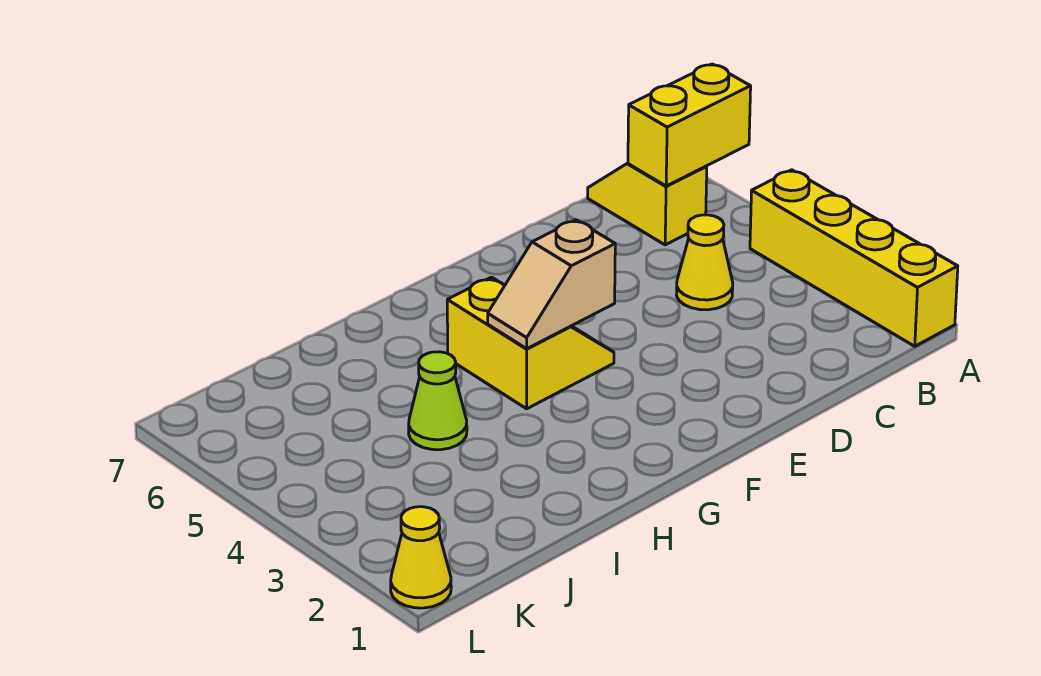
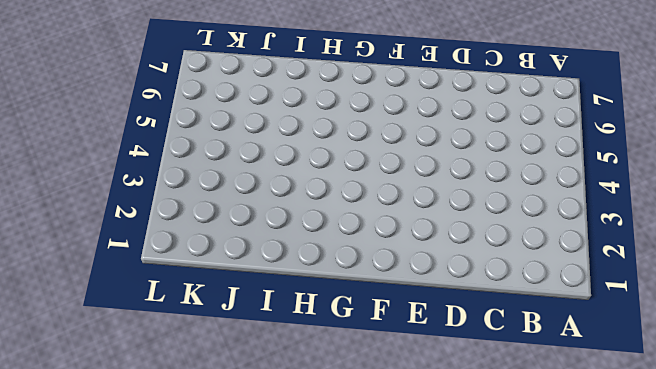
none -> yellow 1x4 brick [750,170,958,346]
none -> yellow 1x2 slope [588,163,707,245]

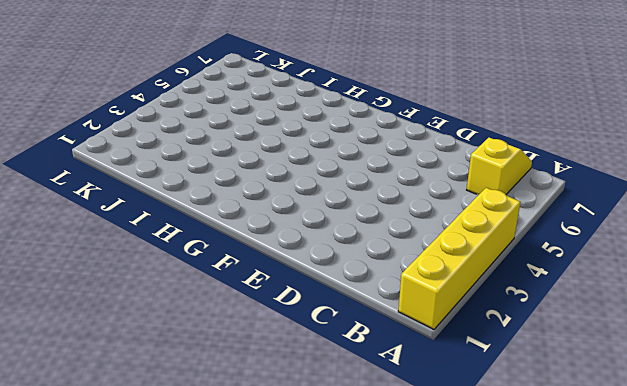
none -> yellow 1x1 cone [676,215,733,310]
none -> yellow 2x2 slope [447,277,614,409]

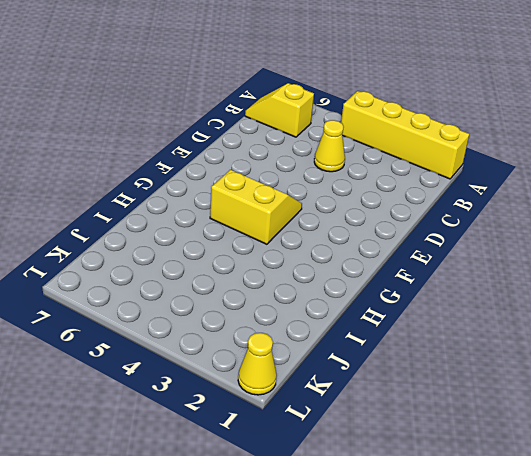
none -> lime 1x1 cone [409,352,467,450]
none -> yellow 1x2 brick [628,64,751,186]

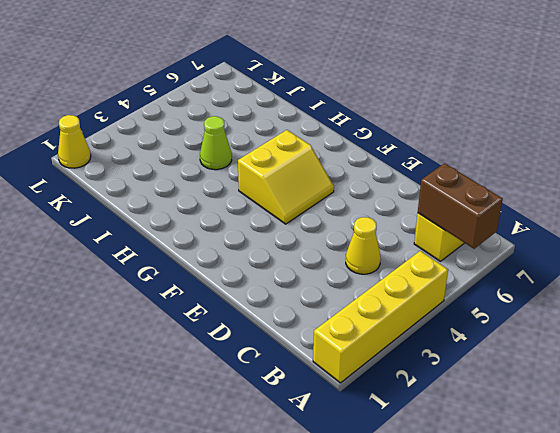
brown 1x2 brick [418,163,502,249] -> yellow 1x2 brick [628,64,751,186]
none -> tan 1x2 slope [488,220,615,349]

